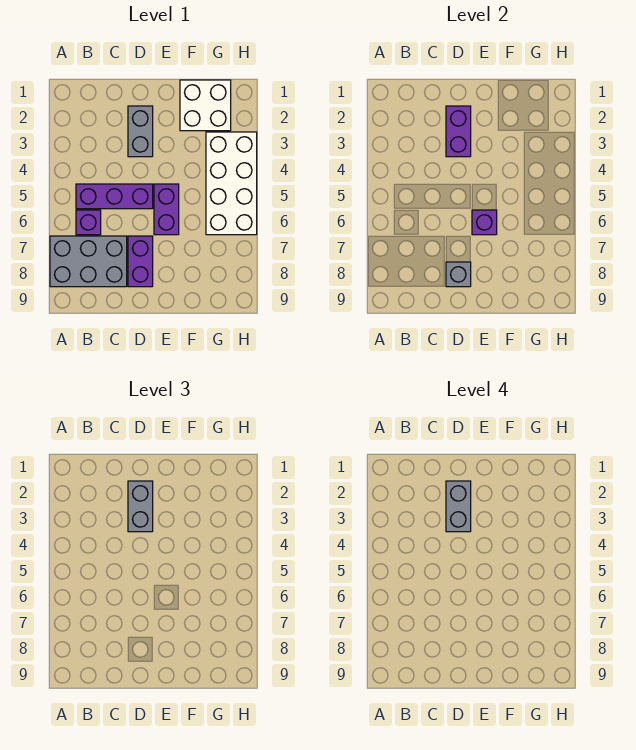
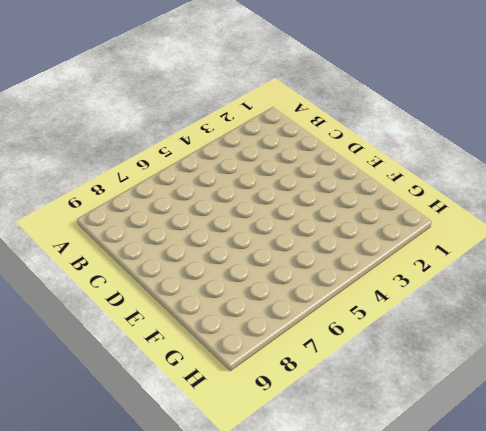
none -> grey 2x3 brick [50,236,127,287]
none -> purple 1x3 brick [76,184,153,209]
none -> purple 1x1 brick [76,210,101,235]

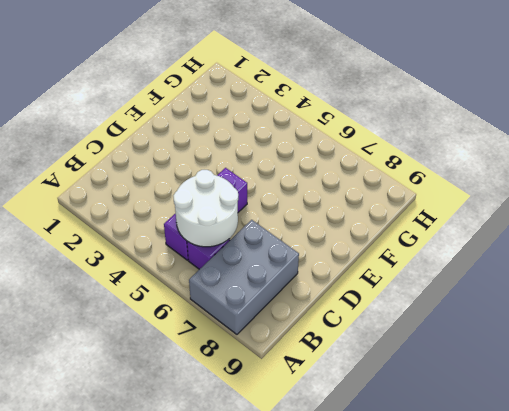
white 2x2 round brick [173,170,238,247] -> none
none -> grey 1x2 brick [128,106,153,157]
none -> purple 1x2 brick [128,236,153,287]
none -> purple 1x2 brick [154,184,179,235]

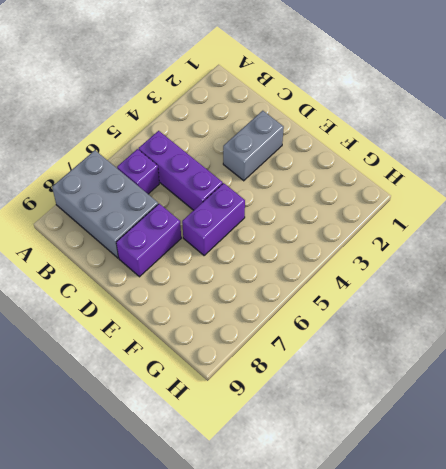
none -> white 2x2 brick [180,80,231,131]
none -> white 2x4 brick [206,132,257,235]
none -> purple 1x2 brick [446,106,471,157]

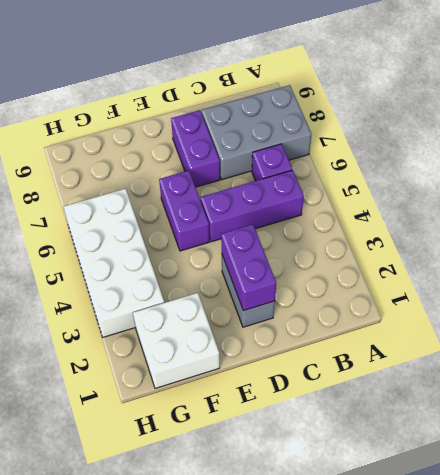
none -> grey 1x1 brick [446,262,471,287]
none -> purple 1x1 brick [472,210,497,235]
none -> grey 1x2 brick [128,481,153,532]

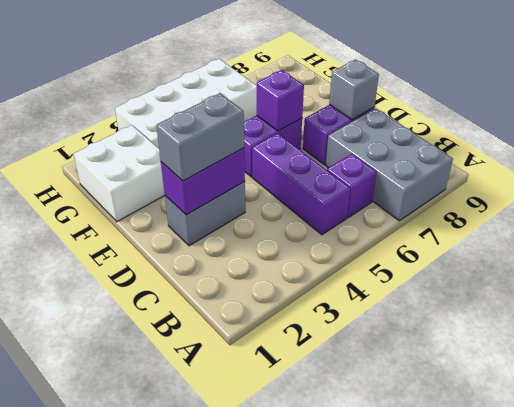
none -> grey 1x2 brick [446,481,471,532]

